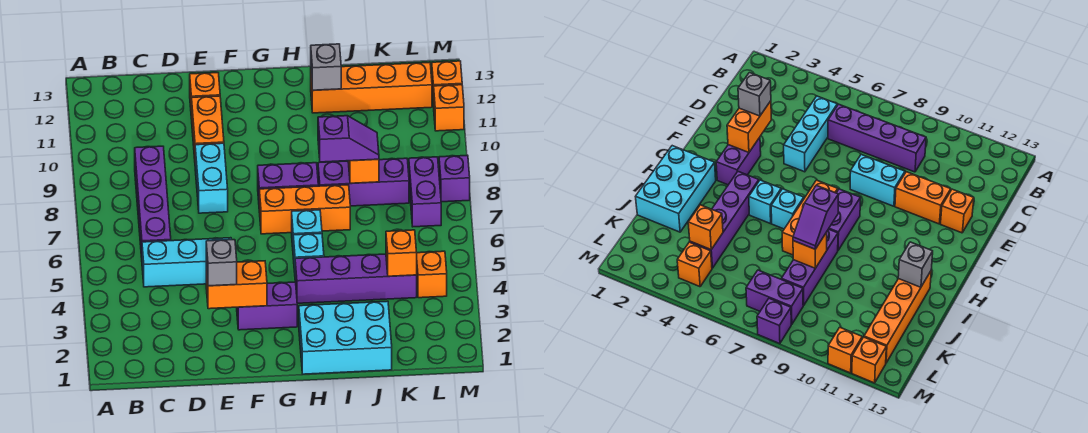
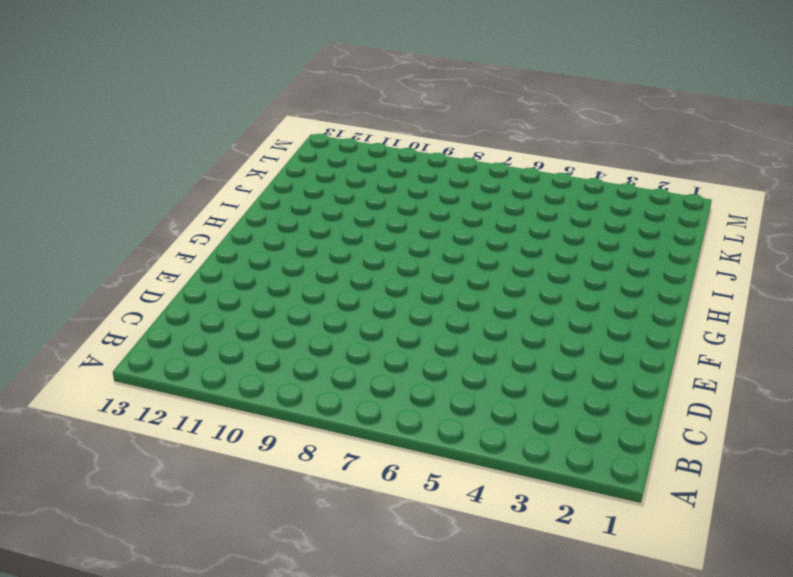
none -> cyan 1x3 brick [142,238,232,287]
none -> purple 1x4 brick [135,146,171,257]
none -> cyan 1x2 brick [195,143,228,213]

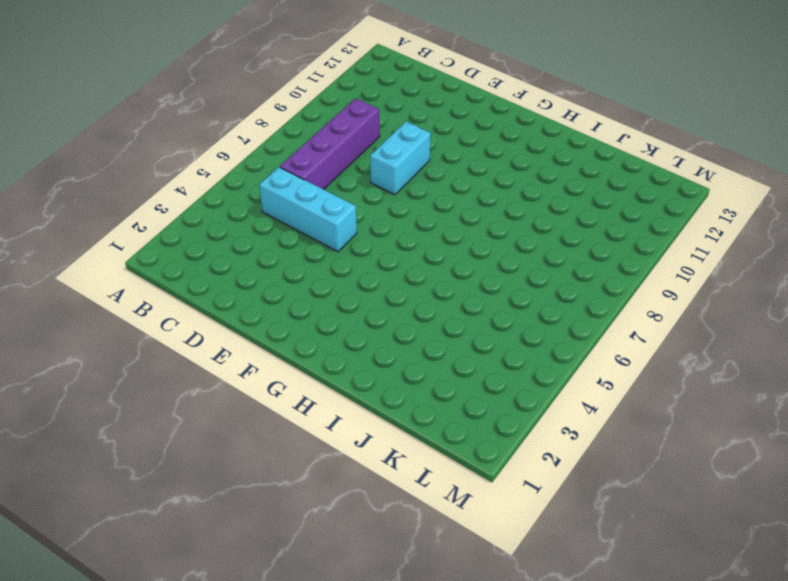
none -> orange 1x2 brick [192,96,224,158]
none -> orange 1x1 brick [190,73,220,119]
none -> purple 1x2 brick [237,282,297,330]

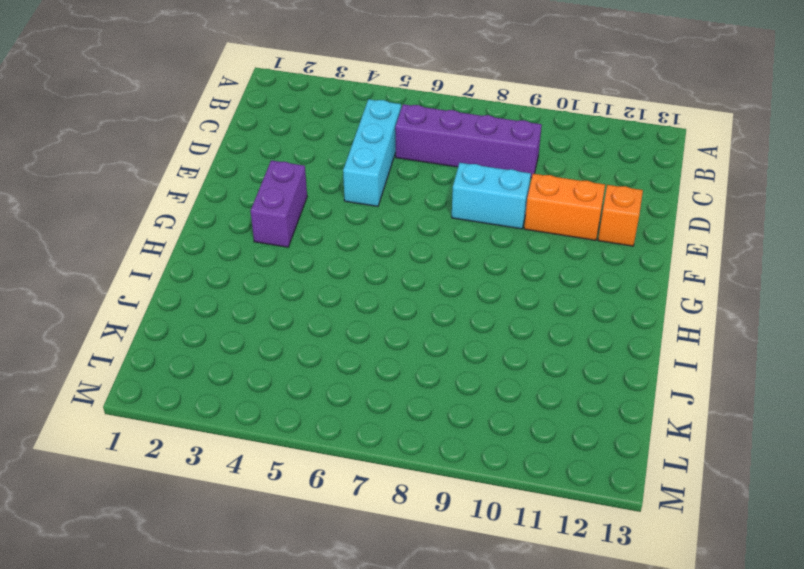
none -> orange 1x3 brick [259,185,350,234]
none -> purple 1x2 brick [258,163,318,200]
none -> cyan 2x3 brick [299,301,392,374]

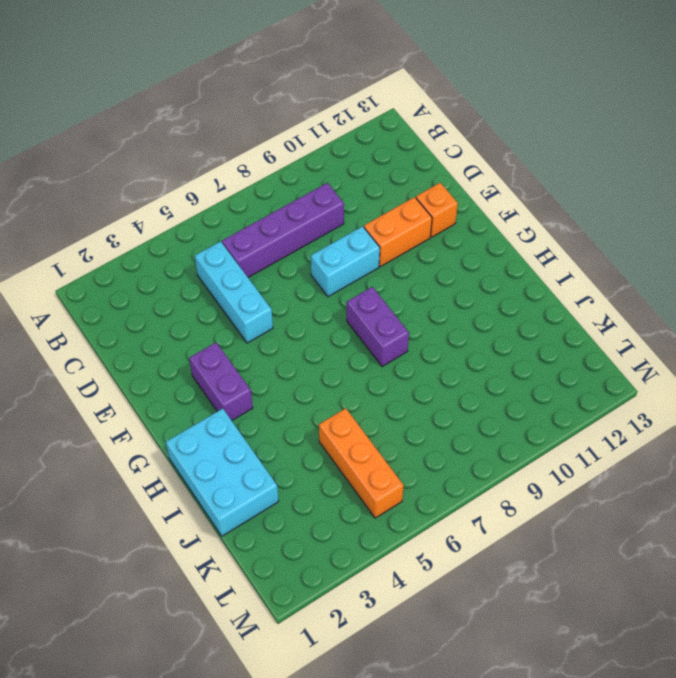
orange 1x3 brick [319,408,404,518] -> orange 1x3 brick moved to [259,185,350,234]
none -> purple 1x4 brick [295,254,417,303]
none -> cyan 1x1 brick [293,233,324,272]
none -> cyan 1x1 brick [292,210,322,247]

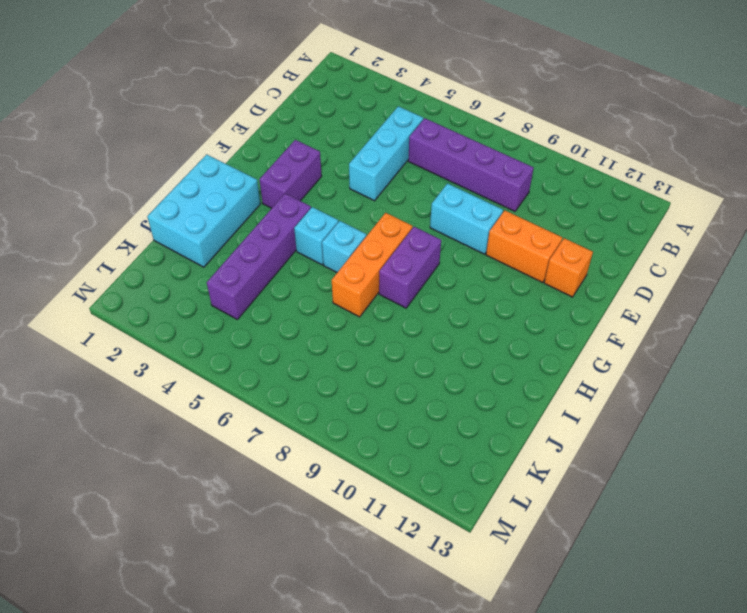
none -> purple 1x3 brick [318,158,409,206]
none -> orange 1x4 brick [311,62,432,113]
none -> orange 1x1 brick [417,251,447,298]

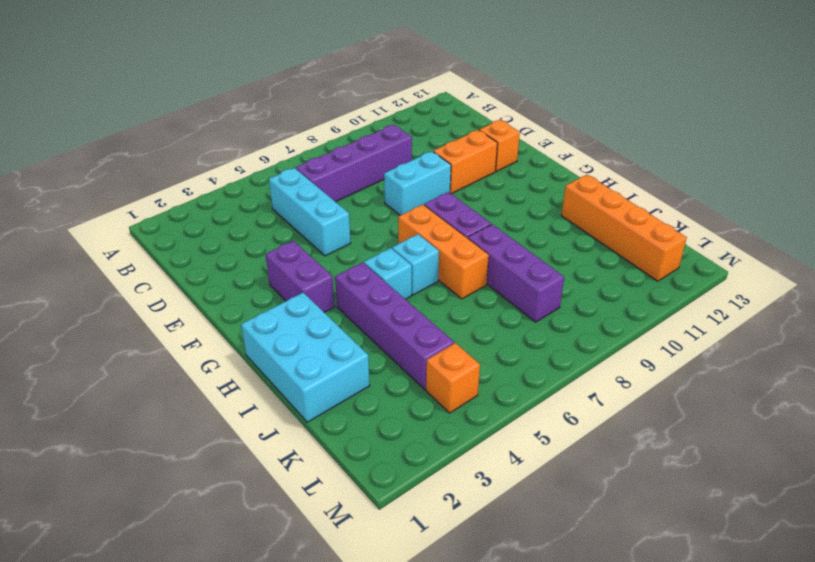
none -> purple 1x2 brick [409,157,441,227]
none -> purple 1x1 brick [439,155,470,202]
none -> orange 1x1 brick [434,85,464,131]

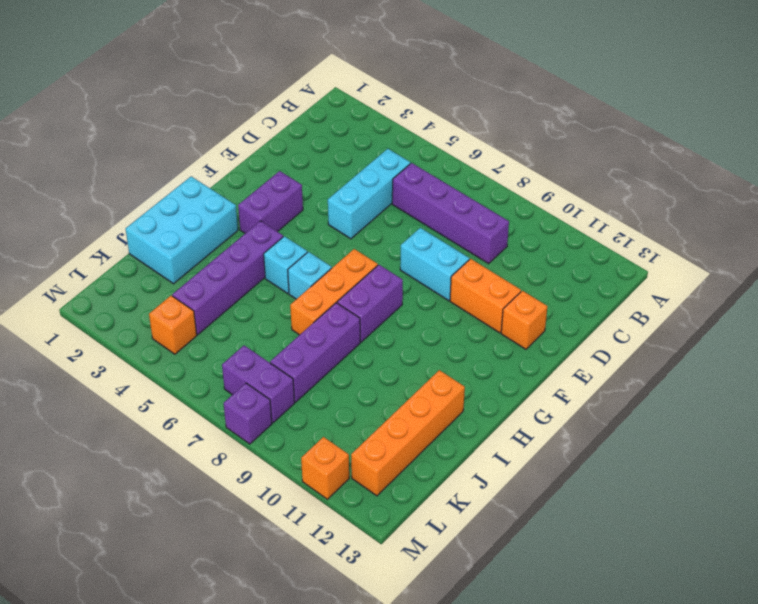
none -> orange 1x1 brick [432,61,462,107]
none -> orange 1x2 brick [206,261,267,309]
none -> grey 1x1 brick [311,44,341,90]

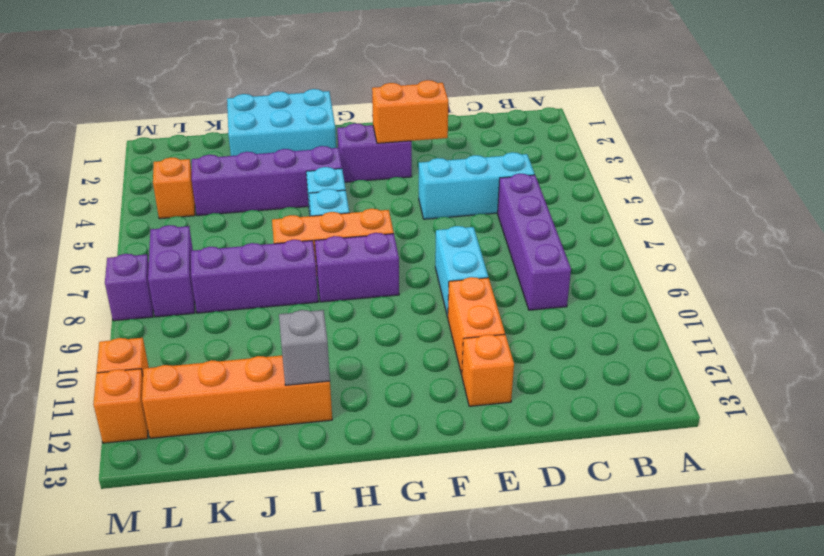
none -> orange 1x1 brick [348,159,379,183]
none -> orange 1x1 brick [386,230,417,276]
none -> grey 1x1 brick [206,240,237,286]

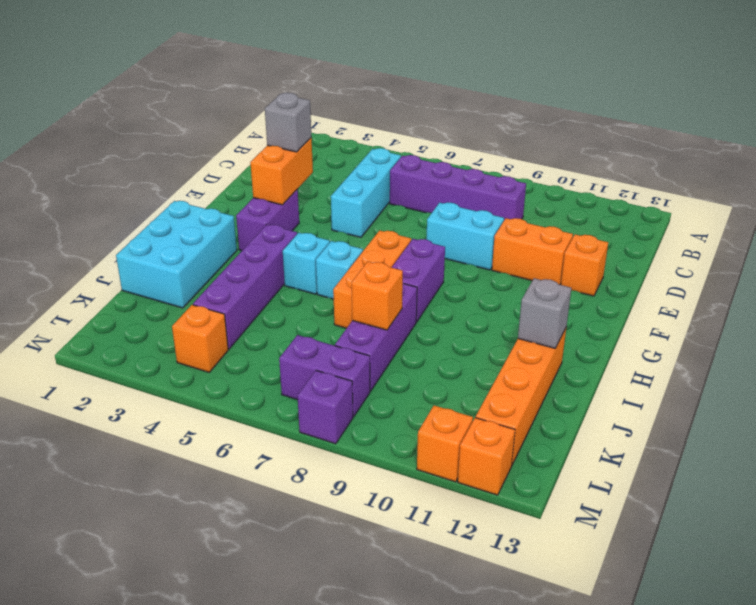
none -> orange 1x1 brick [386,230,417,276]
none -> purple 1x2 slope [318,116,379,162]

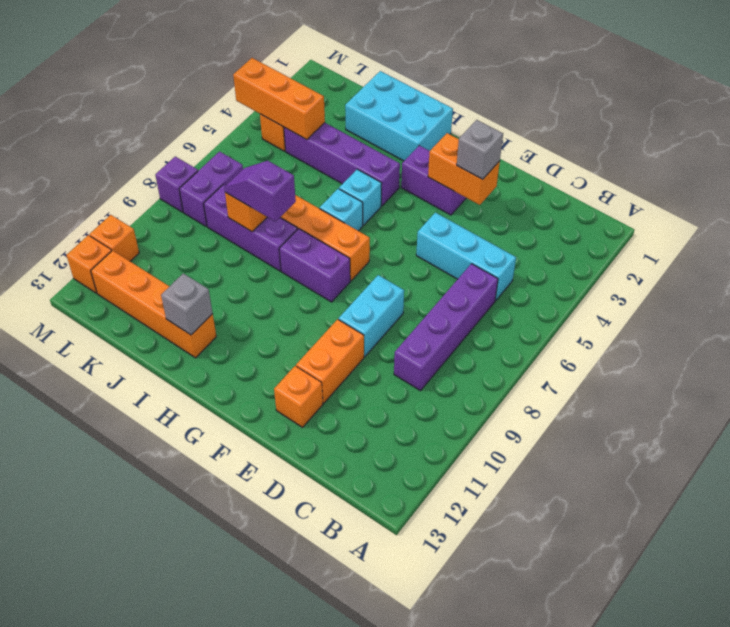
orange 1x3 brick [233,58,325,140] -> orange 1x1 brick [386,230,417,276]

